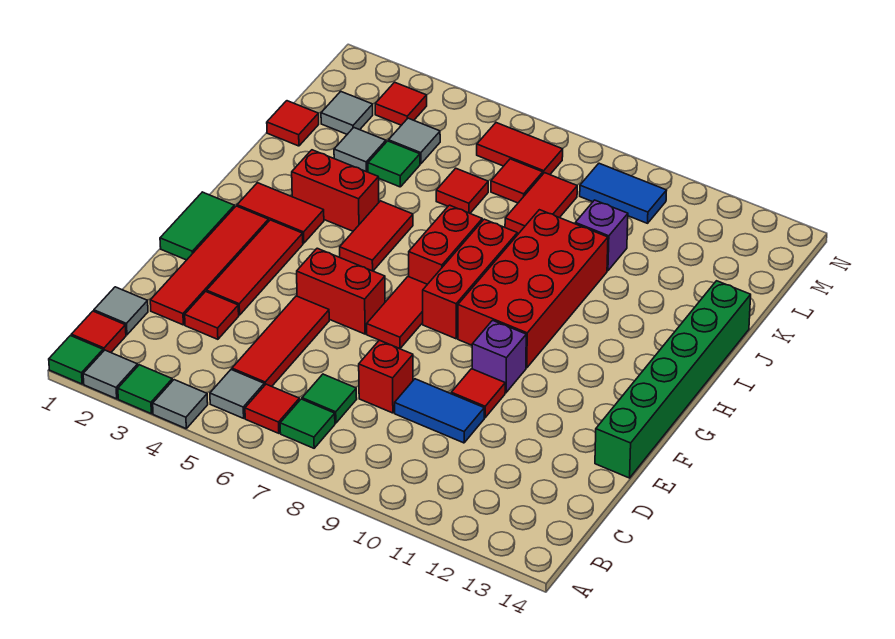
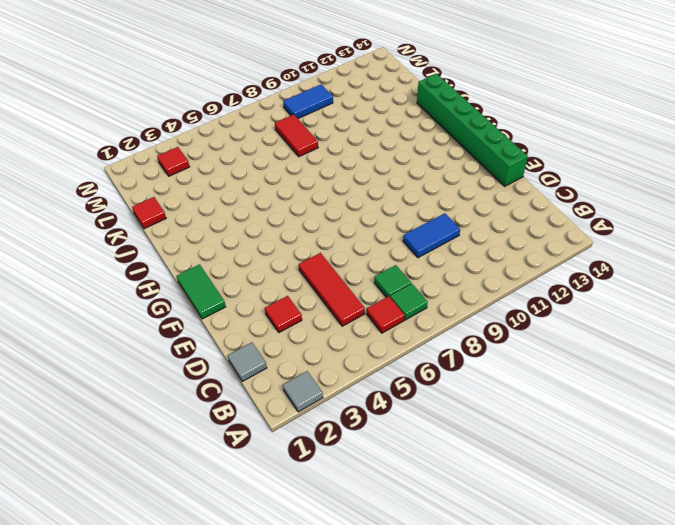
none -> green 1x1 tile [49,336,103,384]
none -> green 1x1 tile [118,365,172,414]
none -> grey 1x1 tile [153,380,208,428]
none -> red 1x1 tile [71,311,126,352]

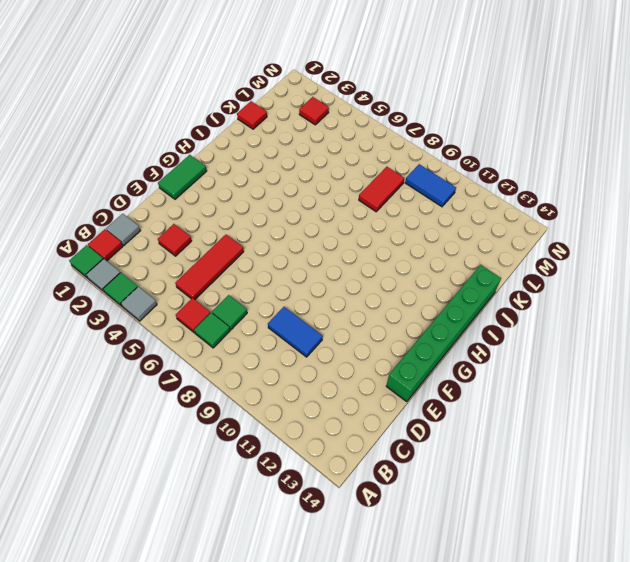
none -> grey 1x1 tile [210,370,264,418]
none -> red 1x4 tile [150,206,269,325]
none -> red 1x1 brick [359,340,413,413]
none -> red 1x3 tile [207,220,303,315]

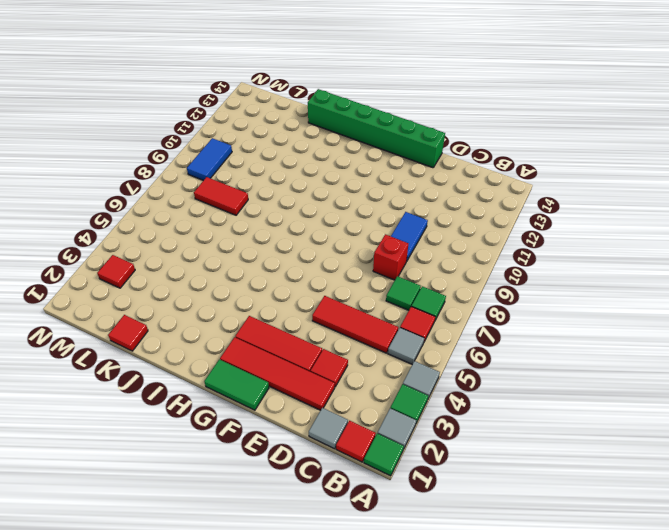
none -> red 1x1 tile [451,369,505,418]
none -> red 1x2 brick [297,248,385,334]
none -> red 1x2 tile [367,276,427,349]
none -> purple 1x1 brick [472,320,526,393]

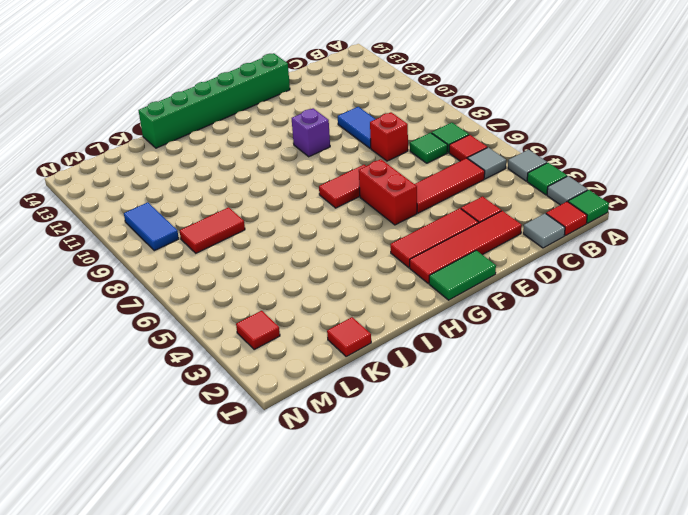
none -> red 1x1 tile [451,369,505,418]
none -> red 1x3 brick [423,219,517,339]
none -> red 2x4 brick [458,210,608,368]
none -> red 1x2 tile [237,183,324,243]

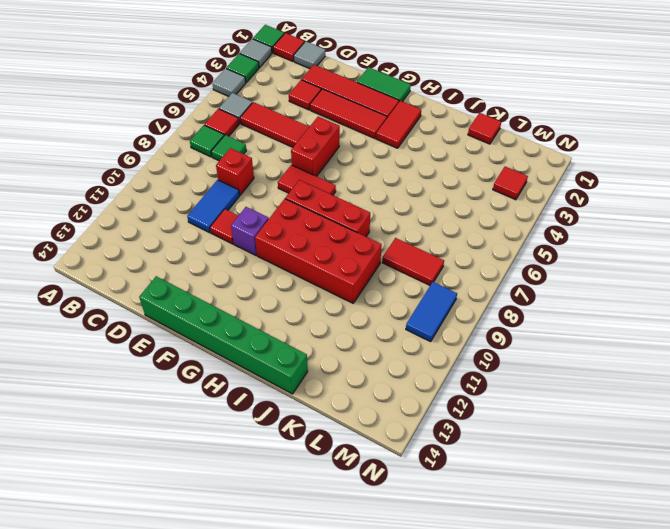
none -> red 1x2 tile [340,201,413,271]
none -> red 1x2 brick [409,205,482,284]
none -> red 1x2 brick [292,150,379,231]
none -> grey 1x1 tile [334,128,386,172]

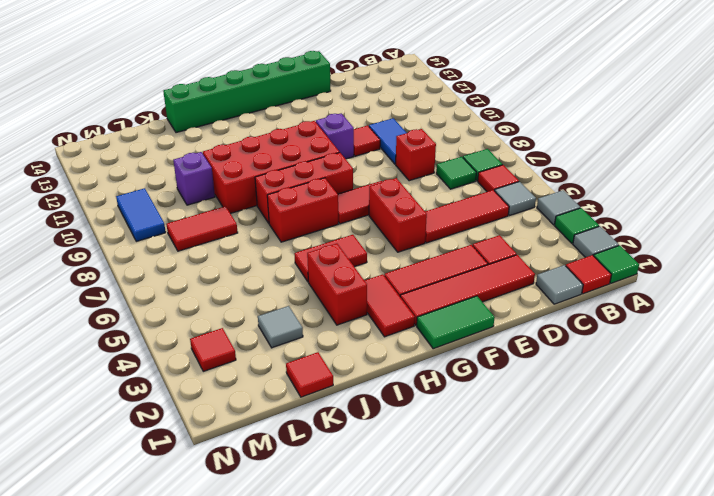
none -> green 1x1 tile [368,141,420,187]
none -> red 1x1 tile [436,168,488,213]
none -> grey 1x1 tile [321,91,373,134]
none -> grey 1x1 tile [389,118,440,164]

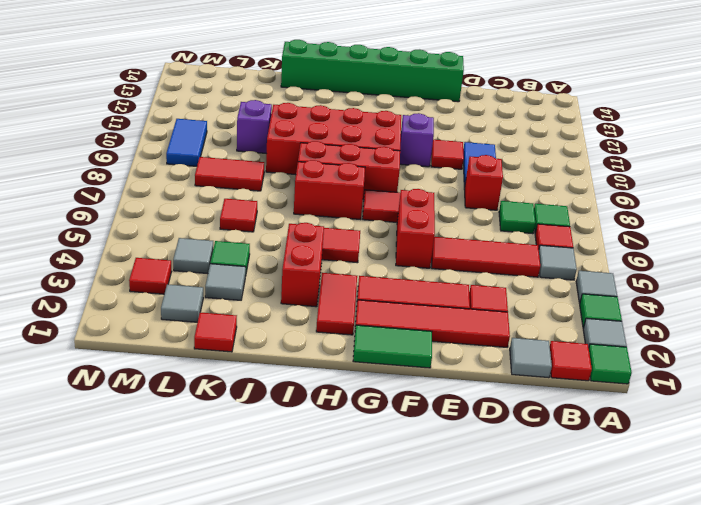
none -> red 1x1 tile [491,159,543,203]
none -> red 1x2 tile [477,123,563,175]

